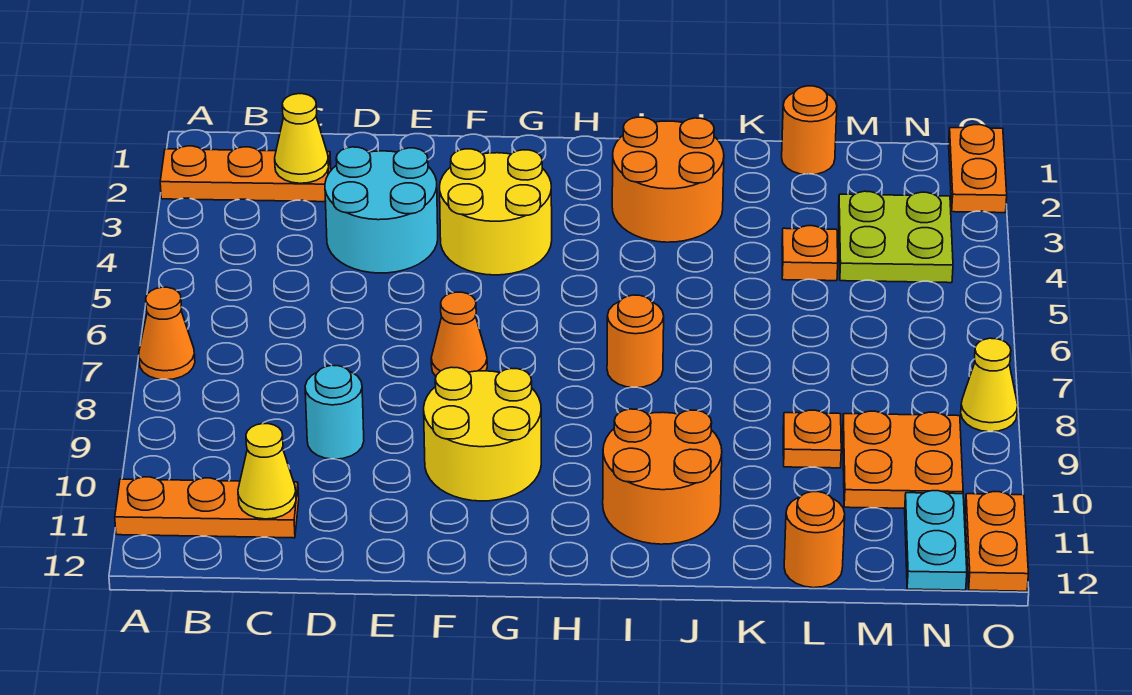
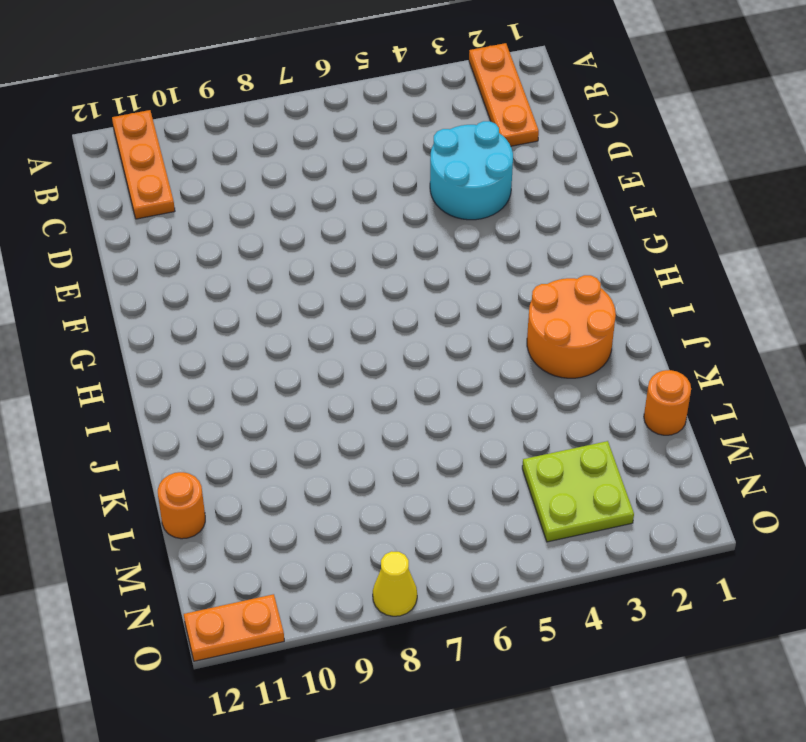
none -> orange 1x1 cone [139,287,195,380]
none -> cyan 1x1 round brick [305,365,364,459]
none -> yellow 2x2 round brick [440,149,552,275]

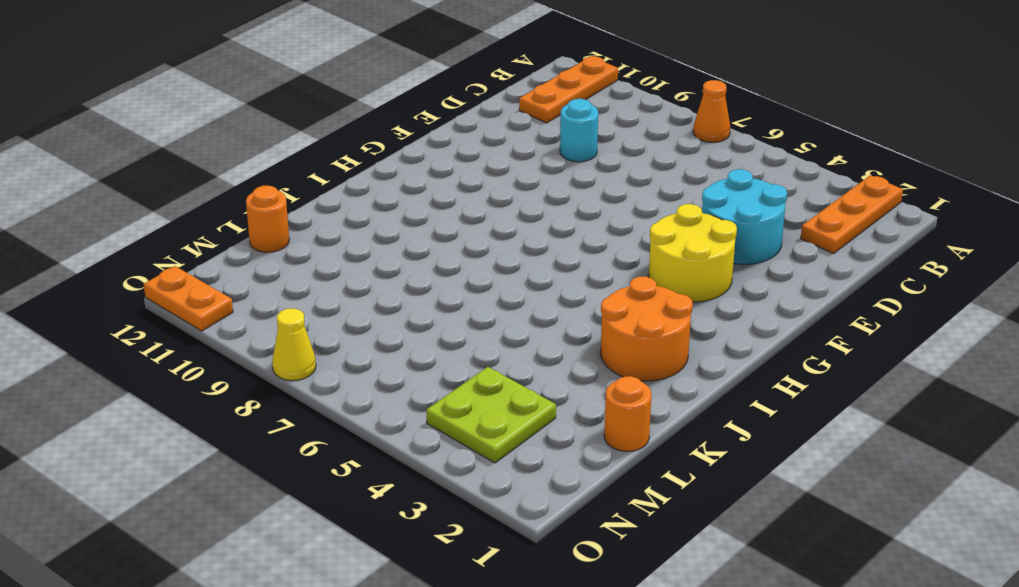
none -> orange 1x1 cone [431,292,487,376]
none -> yellow 2x2 round brick [424,367,541,501]
none -> orange 1x1 round brick [607,295,664,387]

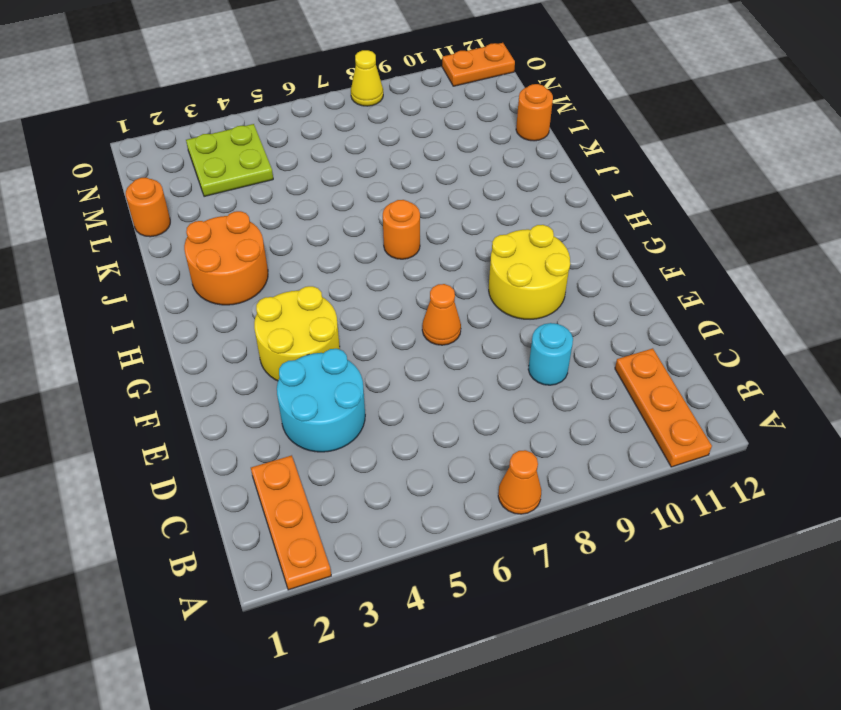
none -> orange 2x2 round brick [603,409,722,544]
none -> orange 1x1 plate [782,226,838,281]
none -> orange 1x1 plate [783,410,841,468]

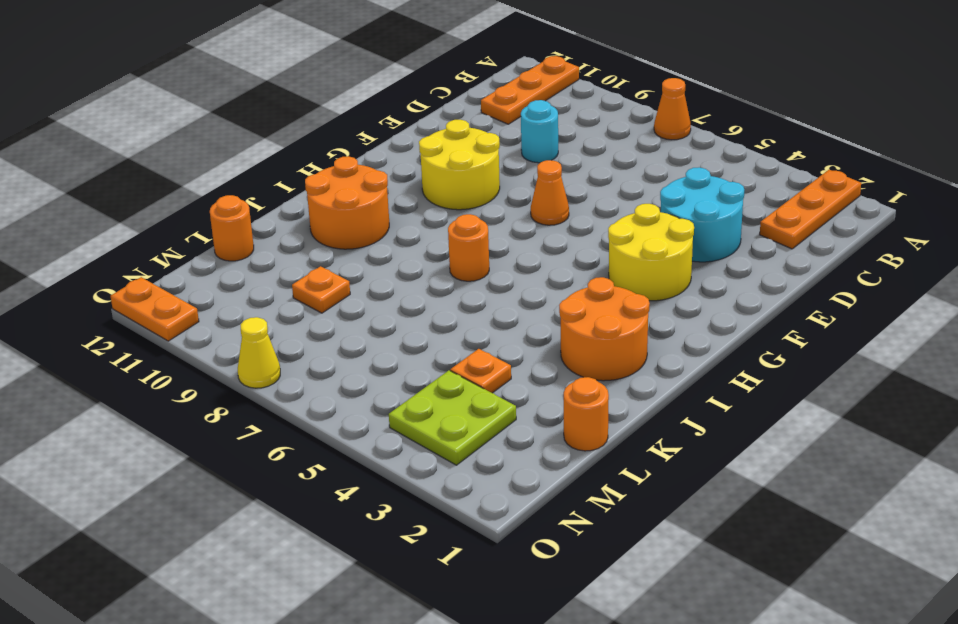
none -> orange 2x2 plate [843,411,963,508]
none -> cyan 1x2 plate [905,491,967,590]
none -> orange 1x2 plate [949,125,1007,213]

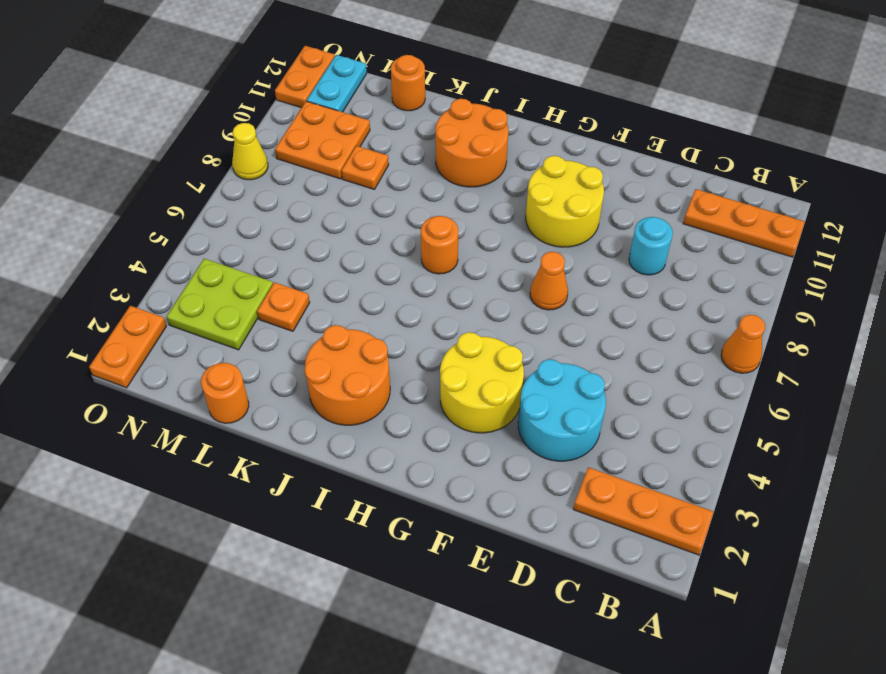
none -> yellow 1x1 cone [275,94,329,183]
none -> yellow 1x1 cone [238,424,296,519]

